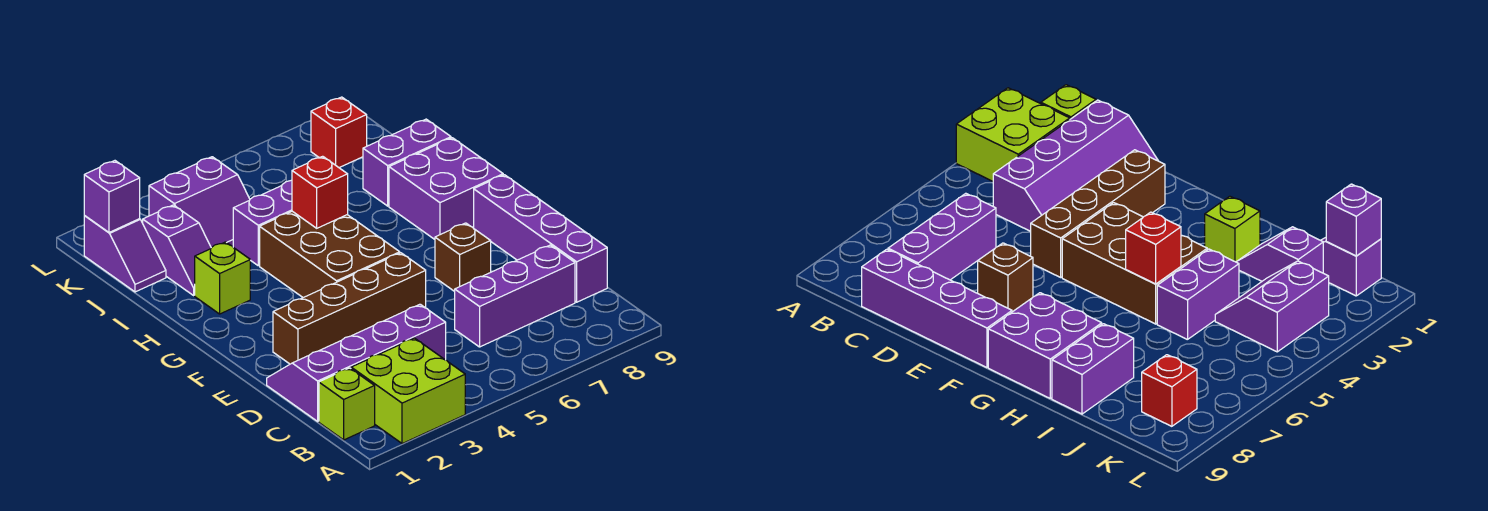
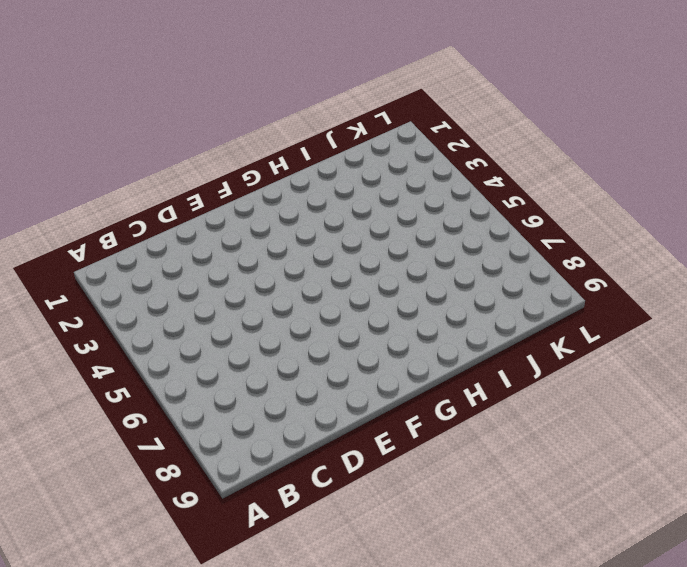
none -> lime 2x2 brick [351,338,465,444]
none -> lime 1x1 brick [319,368,375,440]
none -> purple 2x4 slope [267,304,446,421]

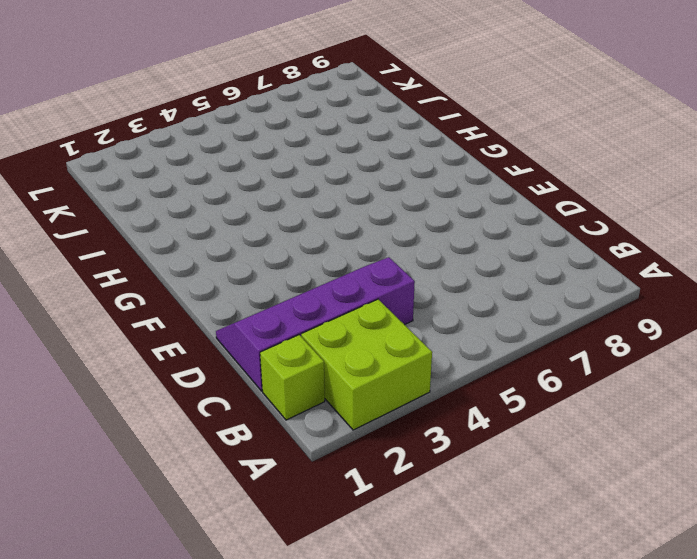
none -> purple 1x3 brick [455,245,575,347]
none -> purple 1x4 brick [474,175,607,302]
none -> brown 1x4 brick [273,253,426,364]

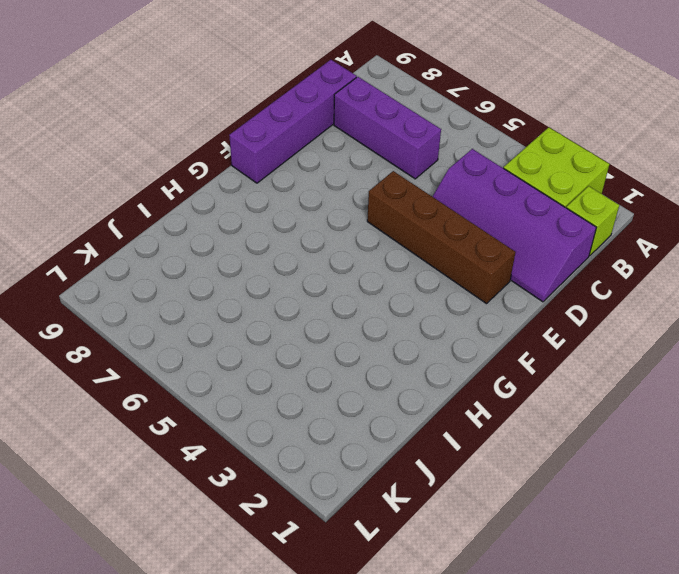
none -> brown 1x1 brick [435,223,491,292]
none -> brown 2x3 brick [260,211,400,298]
none -> purple 2x2 brick [389,138,503,239]

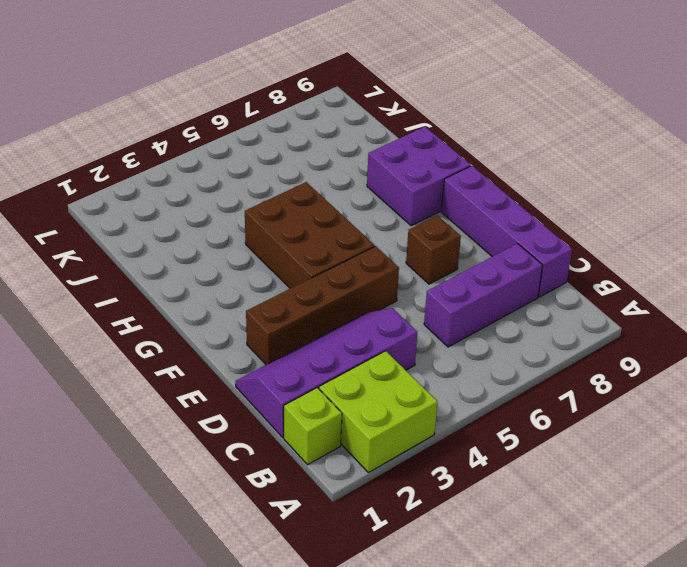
none -> lime 1x1 brick [195,242,250,314]
none -> purple 1x2 slope [143,205,211,295]
none -> purple 1x2 brick [233,180,292,266]

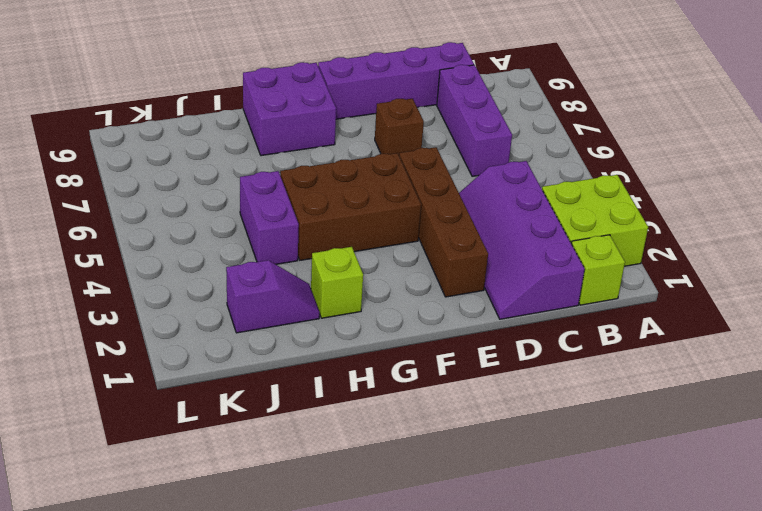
none -> purple 1x2 brick [363,119,451,206]
none -> purple 1x2 slope [84,216,166,292]
none -> purple 2x2 slope [149,157,250,248]

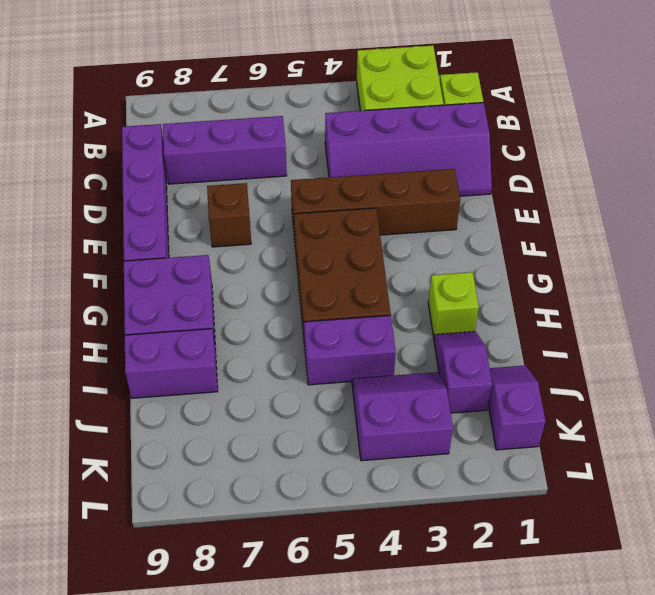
none -> red 1x1 brick [311,97,367,168]
none -> red 1x1 brick [292,156,348,228]
none -> purple 1x1 brick [84,161,140,232]

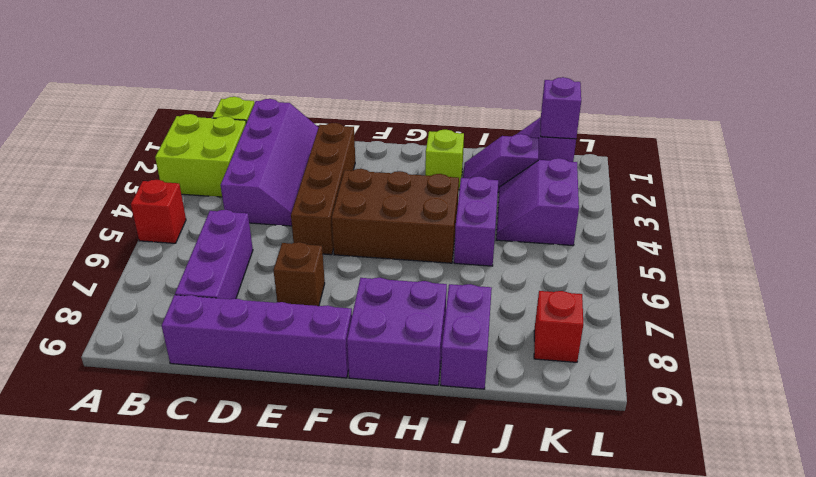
red 1x1 brick [131,180,186,243] -> red 1x1 brick moved to [292,156,348,228]

